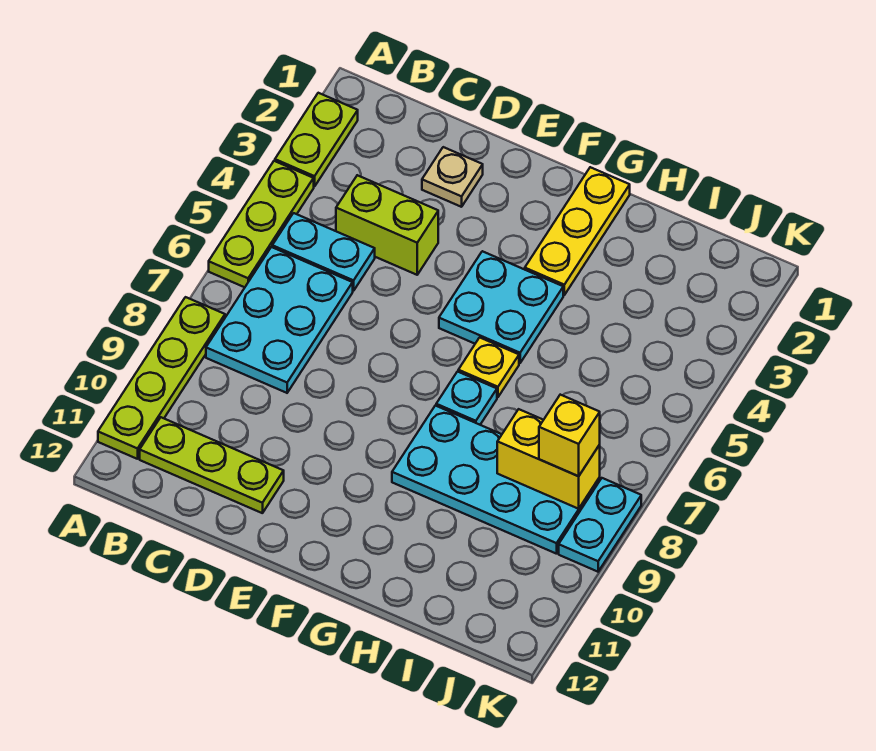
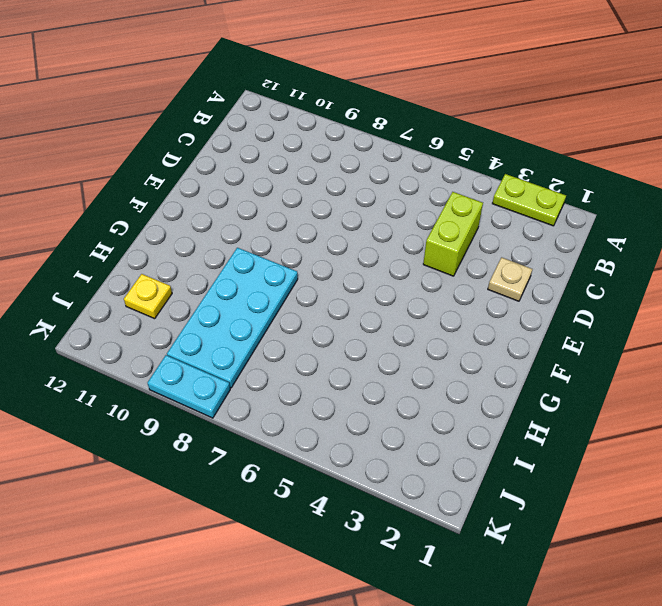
yellow 1x1 plate [124,274,172,319] -> yellow 1x1 plate moved to [458,337,519,397]
none -> lime 1x3 plate [209,161,314,287]
none -> lime 1x4 plate [98,297,225,459]
none -> cyan 1x2 plate [272,213,375,291]

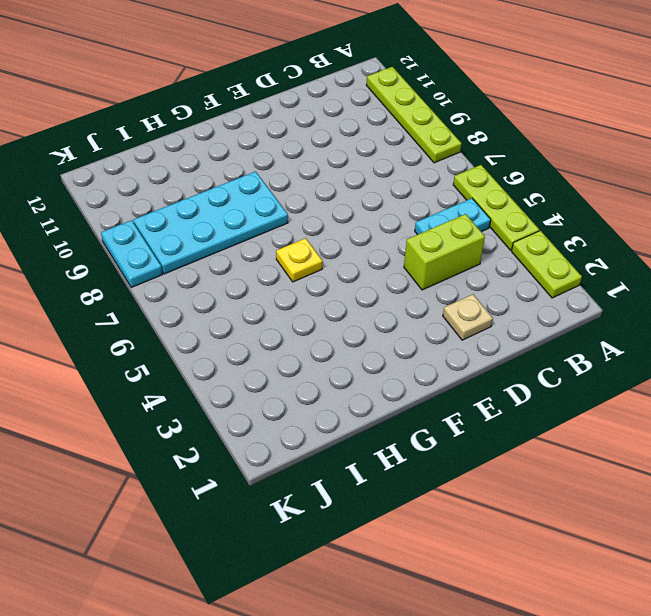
none -> cyan 2x3 plate [206,247,353,393]
none -> lime 1x3 plate [140,417,284,513]
none -> cyan 2x2 plate [439,251,563,363]

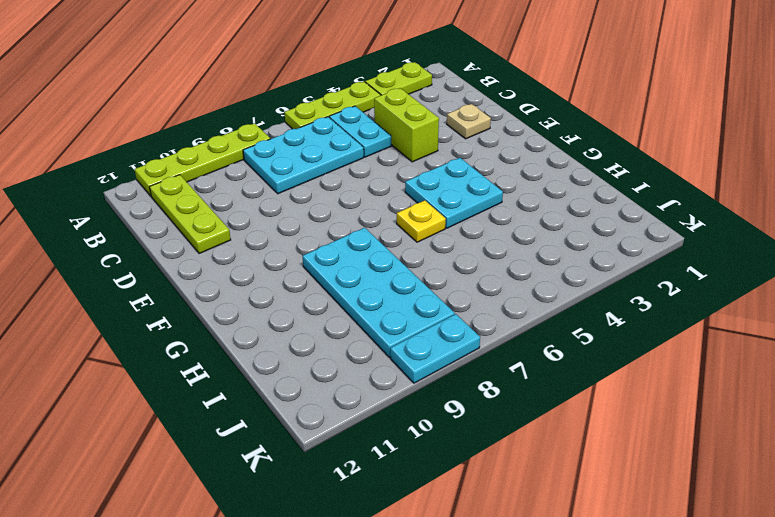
none -> yellow 1x3 plate [525,167,630,295]
none -> cyan 1x1 plate [436,372,497,425]
none -> yellow 1x2 brick [497,409,600,509]

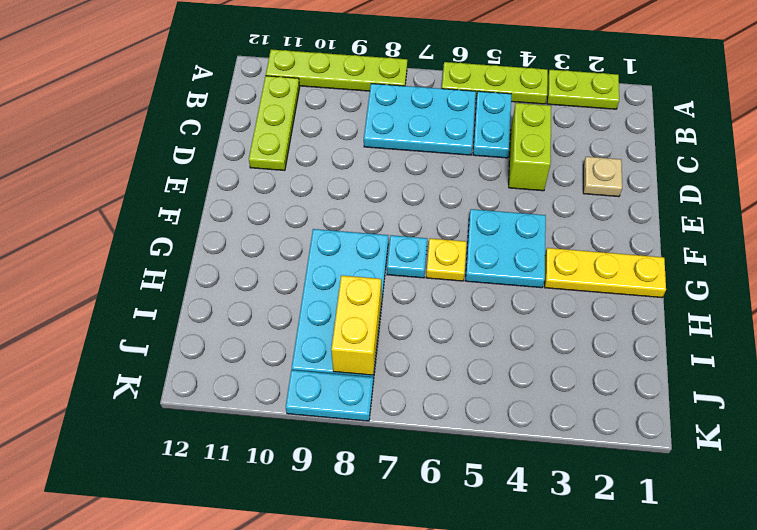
none -> yellow 1x1 brick [539,395,600,476]

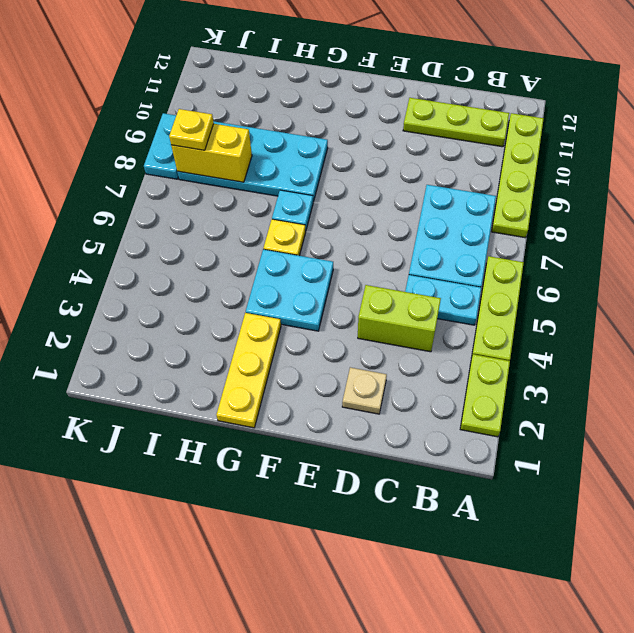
yellow 1x1 plate [169,109,214,150] -> yellow 1x1 brick [539,395,600,476]

